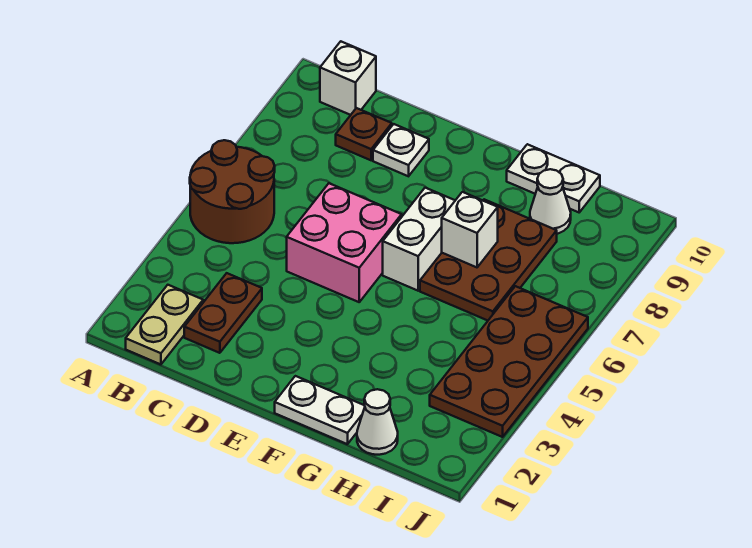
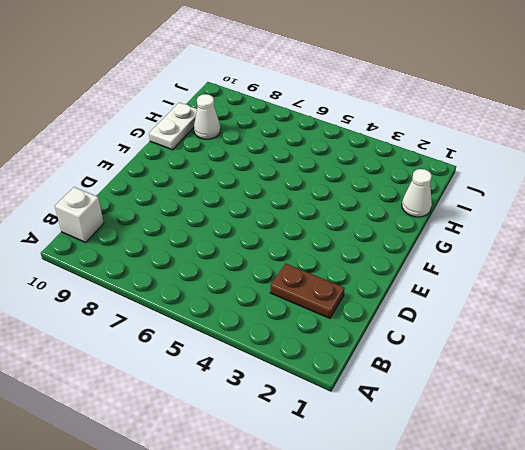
none -> brown 2x2 round brick [190,140,275,243]
none -> tan 1x2 plate [126,285,203,364]
none -> brown 1x1 plate [336,108,392,160]

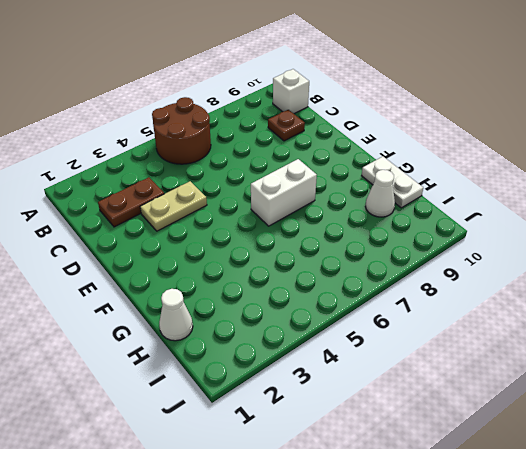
tan 1x2 plate [140,181,207,231] -> tan 1x2 plate moved to [126,285,203,364]
none -> pink 2x2 brick [287,183,402,302]
none -> white 1x1 plate [373,124,429,176]
none -> white 1x2 plate [275,376,365,444]

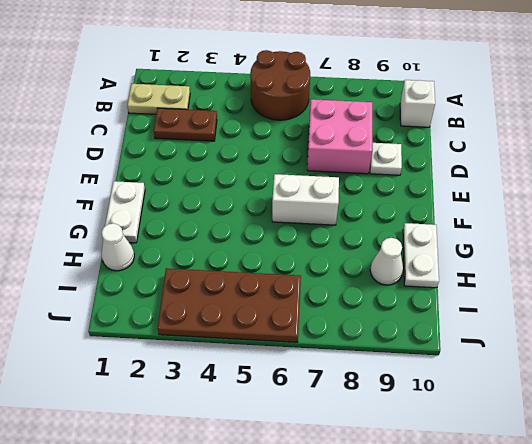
pink 2x2 brick [307,99,372,174] -> pink 2x2 brick moved to [287,183,402,302]
none -> brown 1x1 plate [336,108,392,160]
none -> brown 2x3 plate [420,199,557,321]
none -> white 1x1 brick [442,192,498,267]

